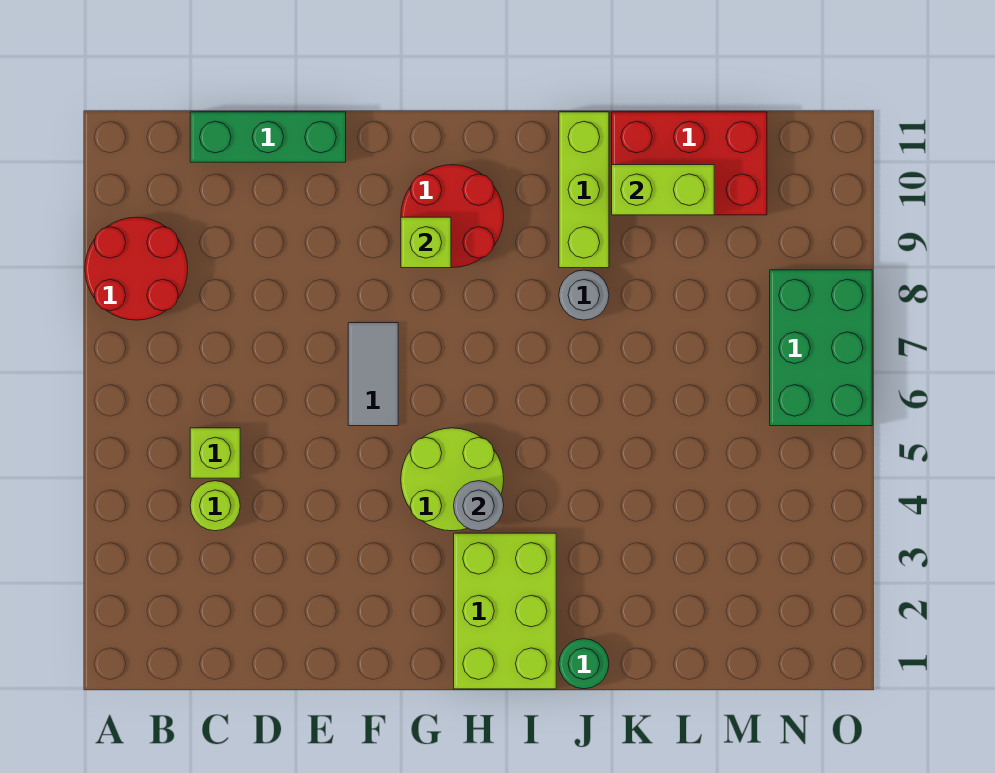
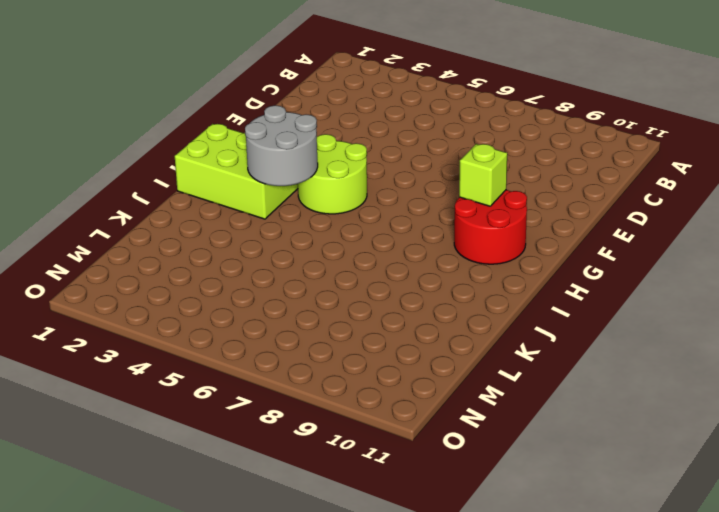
grey 2x2 round brick [245,105,318,186] -> grey 1x1 round brick [454,481,504,531]
none -> red 2x2 round brick [85,217,188,320]
none -> lime 1x1 round brick [190,481,240,531]
none -> lime 1x1 brick [190,428,240,478]

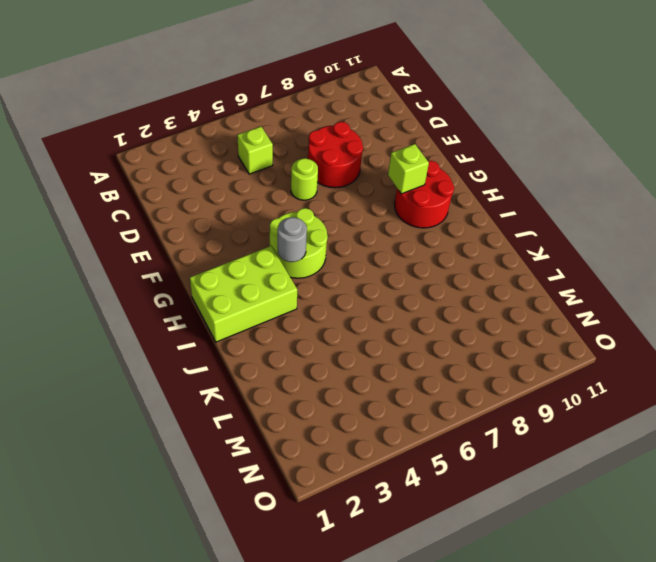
red 2x2 round brick [308,122,363,188] -> red 2x2 round brick moved to [85,217,188,320]
lime 1x1 round brick [291,158,318,200] -> lime 1x1 round brick moved to [190,481,240,531]
none -> green 1x3 brick [190,112,346,162]
none -> grey 1x2 tile [348,323,398,426]
none -> green 1x1 round brick [559,639,609,689]

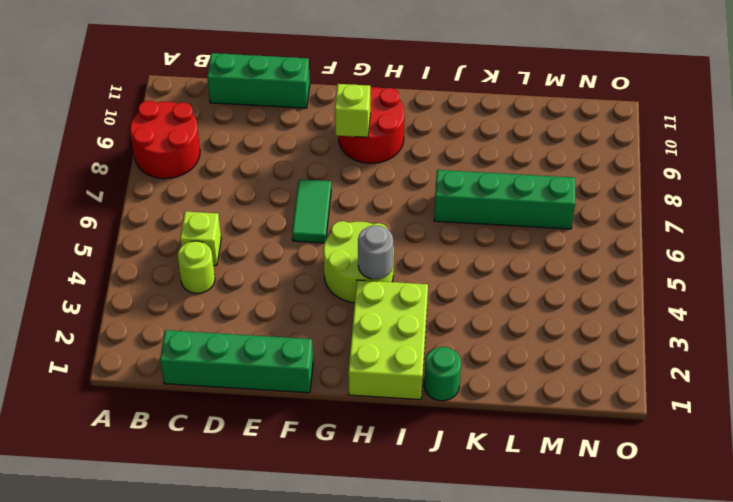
green 1x4 brick [160,330,313,393] -> none
green 1x2 tile [292,179,331,243] -> grey 1x2 tile [348,323,398,426]
green 1x4 brick [434,170,575,229] -> none
none -> grey 1x1 round brick [559,270,609,320]
none -> lime 1x3 brick [559,112,609,268]
none -> red 2x3 brick [612,112,767,215]

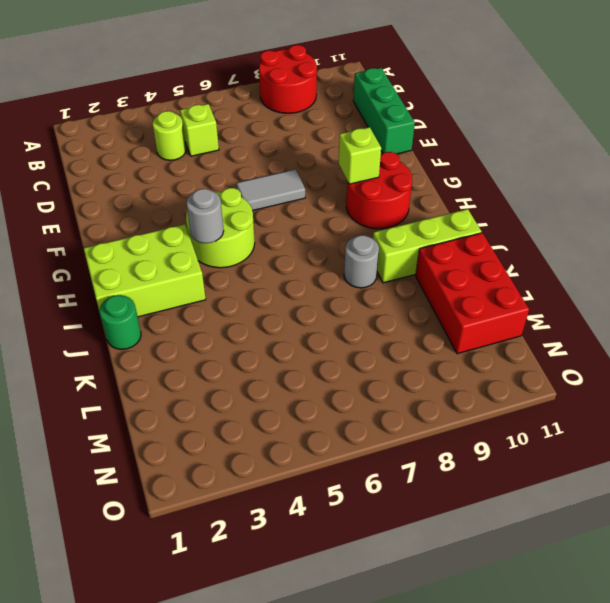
none -> green 2x3 brick [770,270,872,426]
none -> lime 1x2 brick [612,165,714,215]

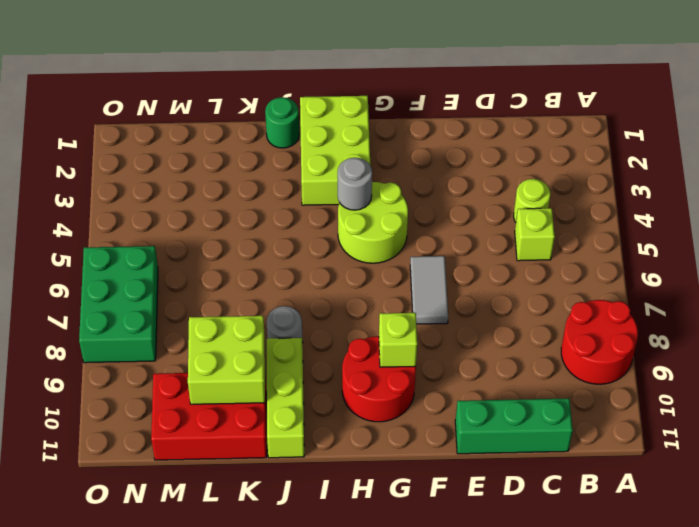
lime 2x2 brick [188,316,265,404] -> lime 1x2 brick [612,165,714,215]

